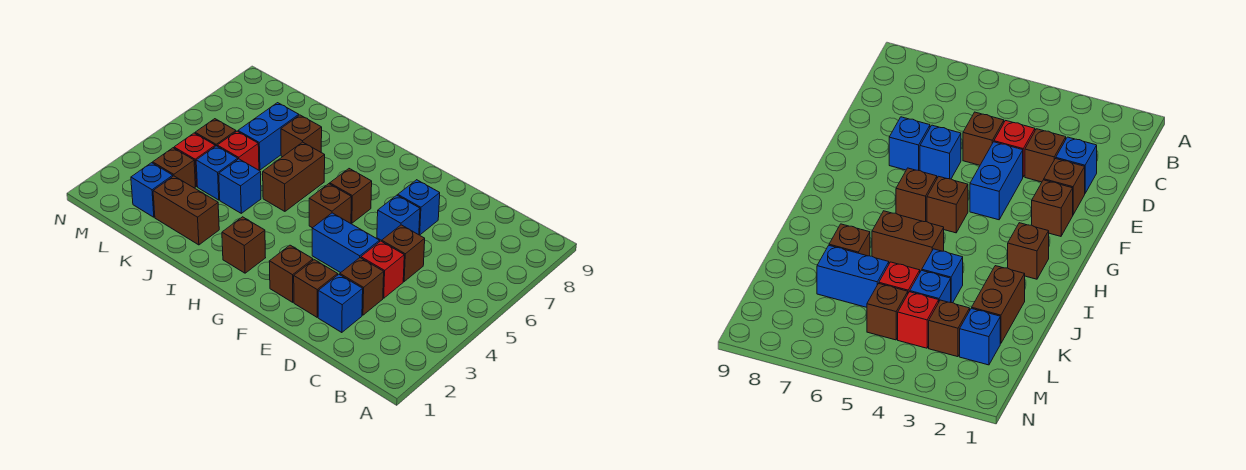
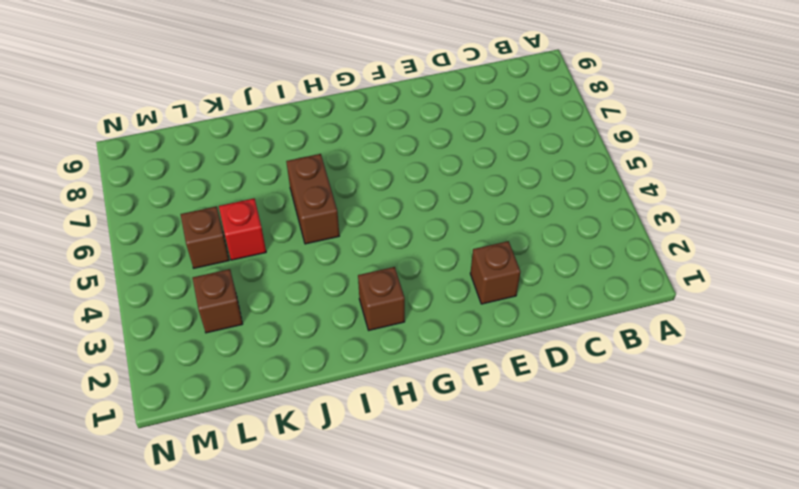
none -> blue 1x1 brick [318,274,363,333]
none -> brown 1x1 brick [340,258,384,315]
none -> red 1x1 brick [361,241,404,298]

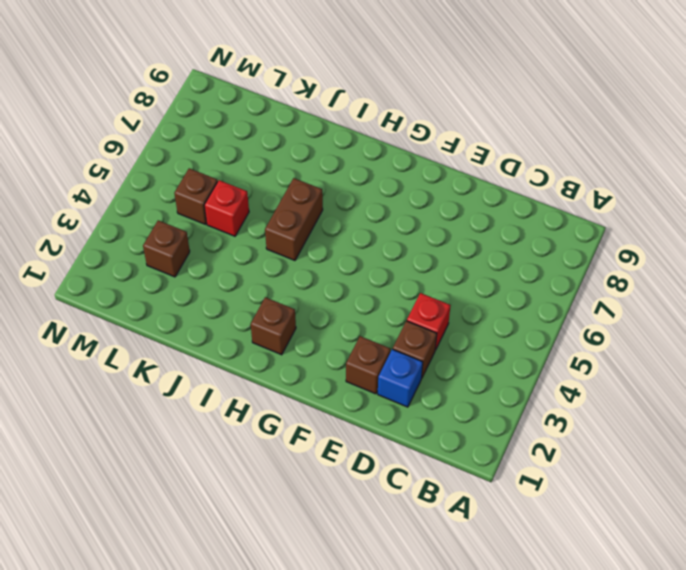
none -> brown 1x1 brick [382,225,425,281]
none -> blue 1x2 brick [312,213,380,273]
none -> blue 1x1 brick [377,195,420,240]

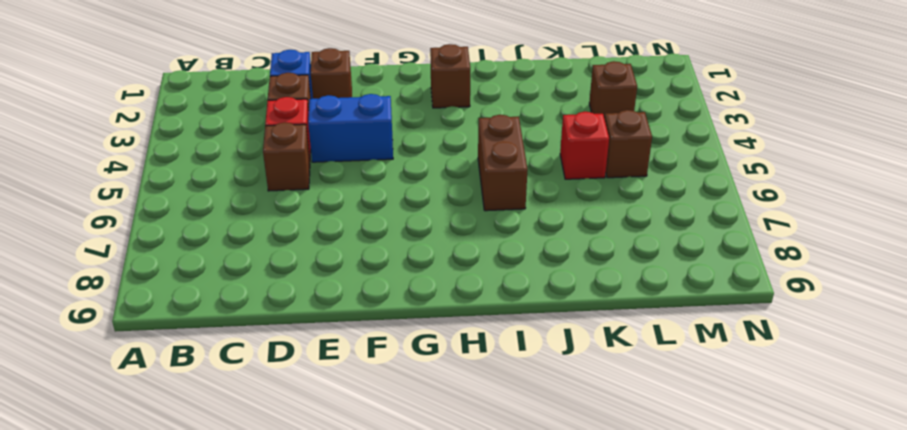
none -> blue 1x1 brick [377,195,420,240]
none -> blue 1x1 brick [398,180,440,235]
none -> brown 1x1 brick [269,245,313,302]

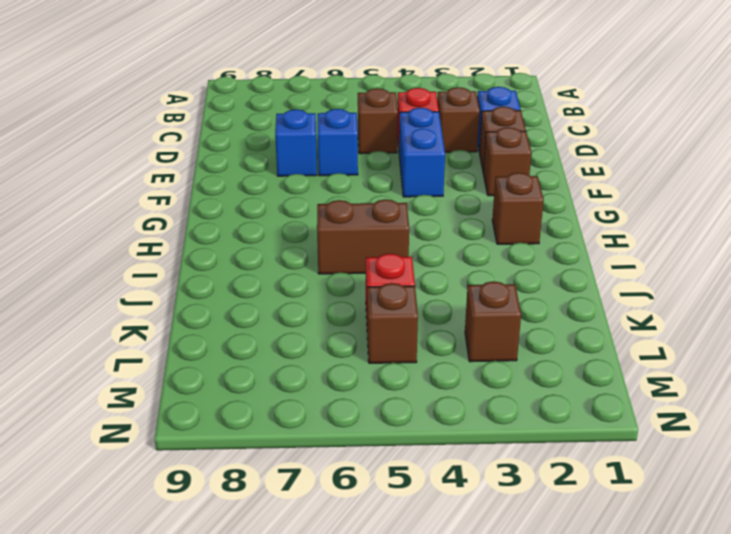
none -> brown 1x1 brick [309,184,351,228]
none -> brown 1x1 brick [330,169,372,223]
none -> brown 1x2 brick [153,176,219,245]

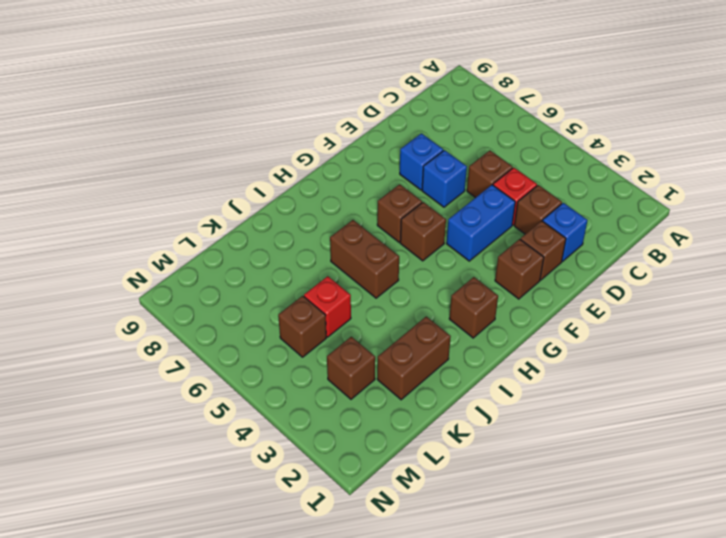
none -> blue 1x1 brick [219,159,261,213]
none -> brown 1x1 brick [281,115,322,157]
none -> blue 1x1 brick [196,146,238,200]

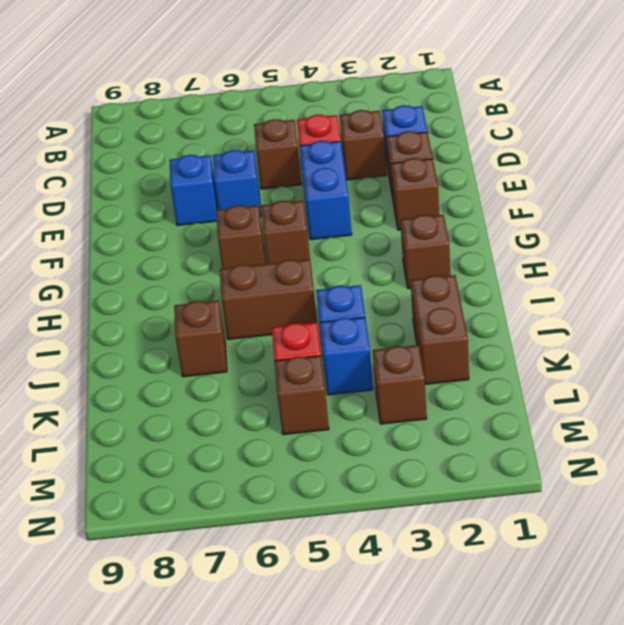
none -> blue 1x2 brick [238,103,299,170]
none -> blue 1x1 brick [131,163,173,217]
none -> red 1x1 brick [174,133,215,187]

